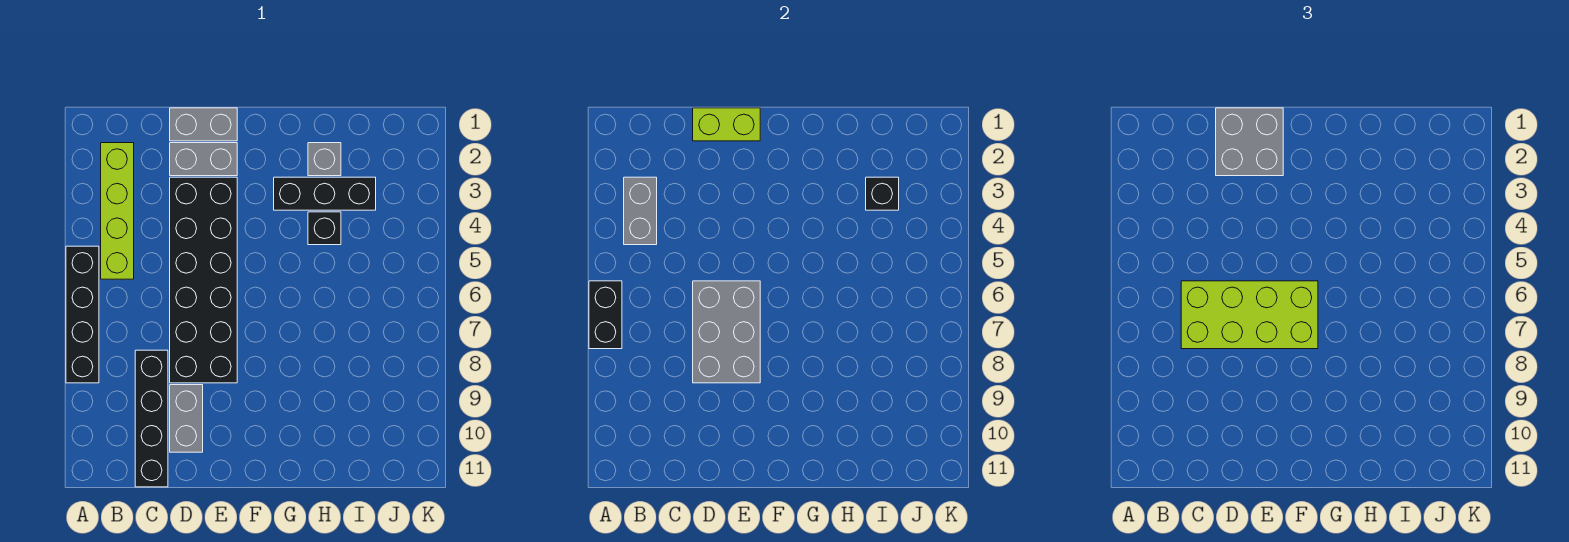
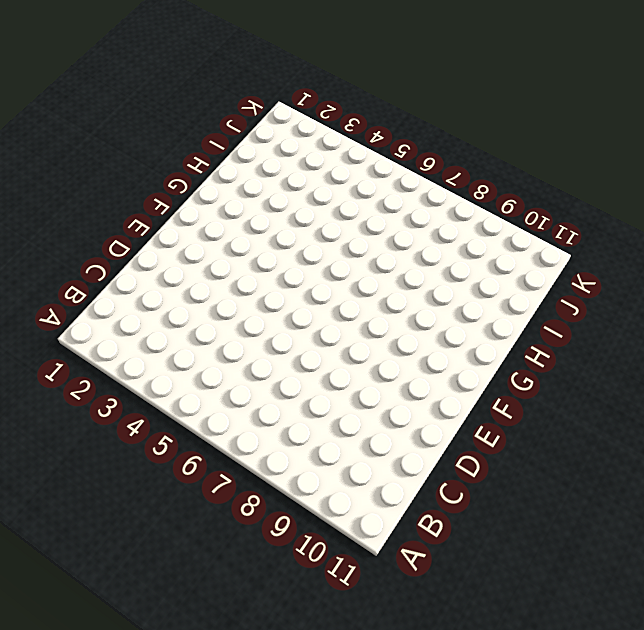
none -> black 1x4 brick [66,246,99,383]
none -> lime 1x4 brick [101,143,134,279]
none -> black 1x4 brick [135,350,168,487]

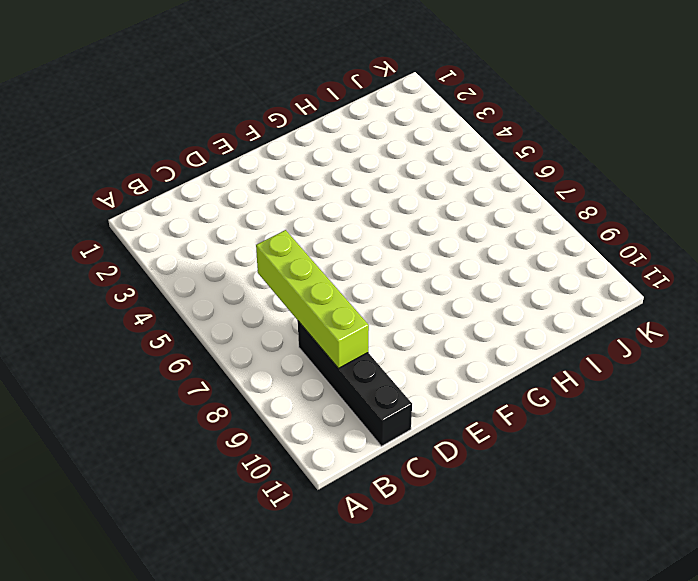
lime 1x4 brick [256,230,369,368] -> lime 1x4 brick moved to [101,143,134,279]
none -> black 1x4 brick [66,246,99,383]
none -> grey 1x2 brick [170,108,237,141]
none -> grey 1x2 brick [170,143,237,176]

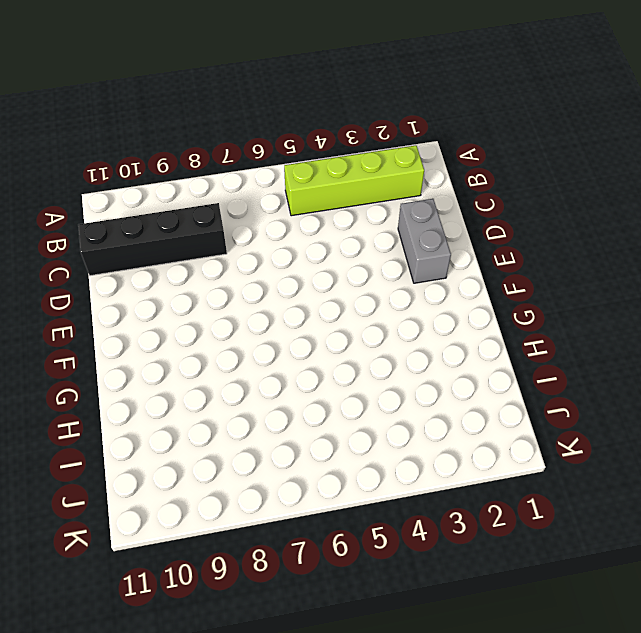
none -> black 1x4 brick [66,246,99,383]
none -> grey 1x2 brick [170,108,237,141]
none -> black 2x6 brick [170,177,237,383]

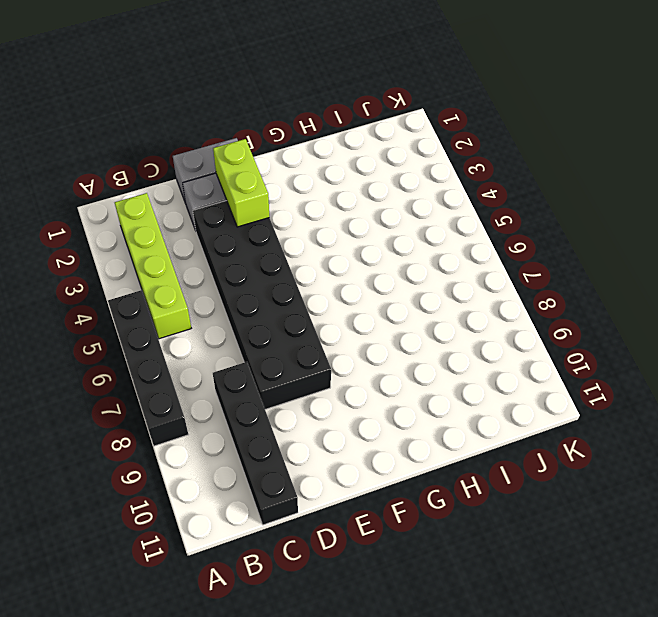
lime 1x2 brick [213,139,269,227] -> lime 1x2 brick turned to [693,108,760,141]
none -> grey 1x2 brick [170,385,203,452]
none -> black 1x3 brick [274,177,376,210]
none -> grey 1x1 brick [308,143,341,176]

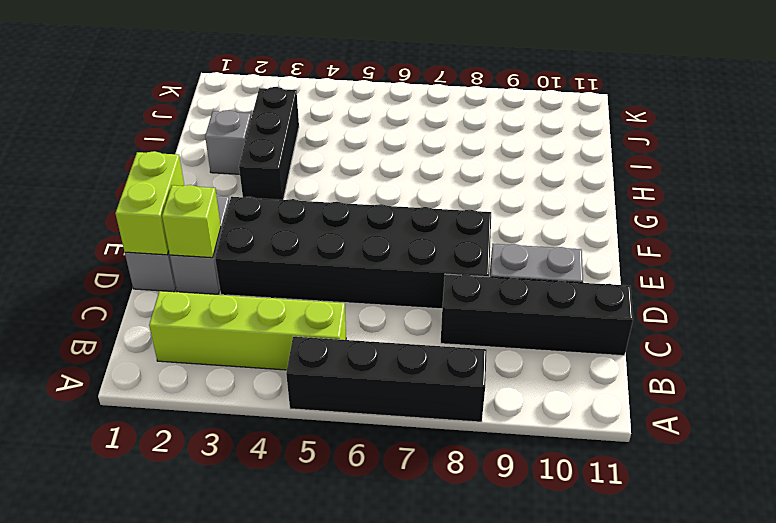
lime 1x1 brick [162,185,221,258] -> none
none -> black 1x1 brick [308,212,341,245]
none -> black 1x2 brick [589,281,622,349]
none -> grey 1x2 brick [624,177,657,245]

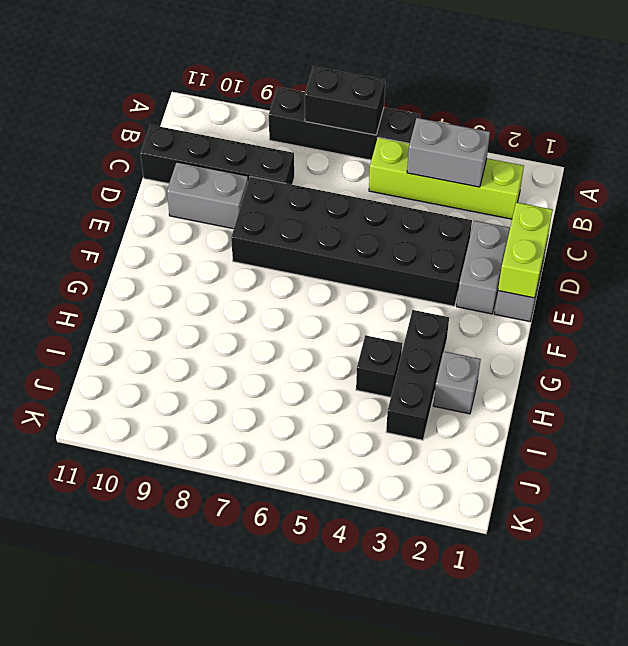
none -> grey 2x3 brick [693,281,760,383]
none -> black 1x1 brick [866,177,899,210]
none -> lime 2x4 brick [1181,281,1318,349]

